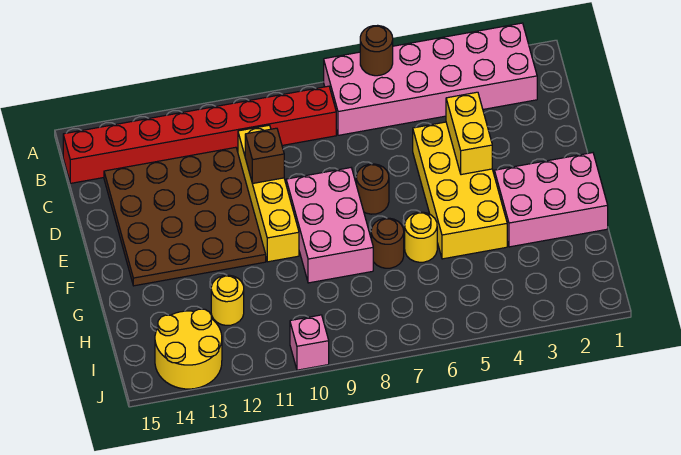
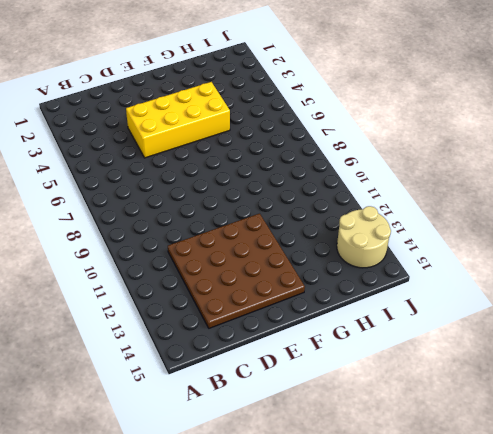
tan 2x2 round brick [337,206,391,268] -> yellow 2x2 round brick [155,309,222,389]
none -> pink 2x6 brick [324,23,537,135]
none -> red 1x8 brick [63,86,336,183]
none -> yellow 1x4 brick [238,125,299,262]

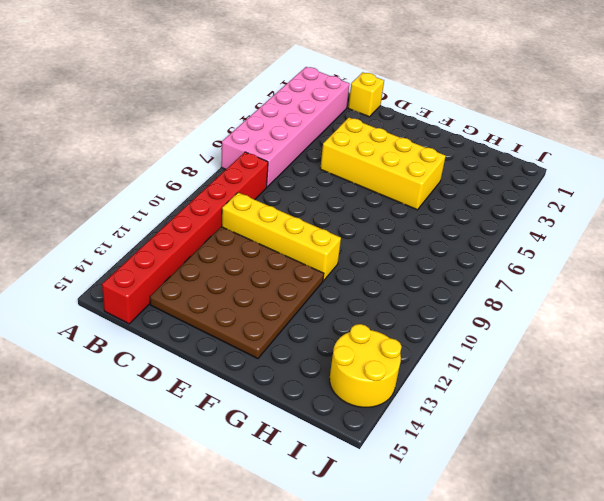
yellow 1x1 brick [348,72,384,117] -> none
none -> brown 1x1 round brick [356,164,389,214]
none -> pink 2x3 brick [286,168,373,283]
none -> pink 2x3 brick [494,153,608,247]

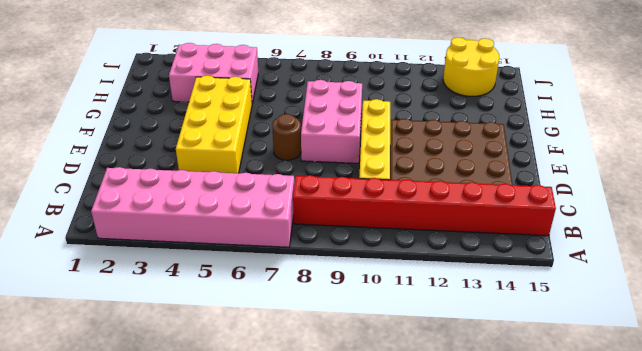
pink 2x3 brick [169,43,258,103] -> pink 2x3 brick moved to [494,153,608,247]
none -> yellow 1x1 round brick [405,212,437,262]
none -> brown 1x1 round brick [371,218,404,268]
none -> yellow 1x1 round brick [211,275,244,325]

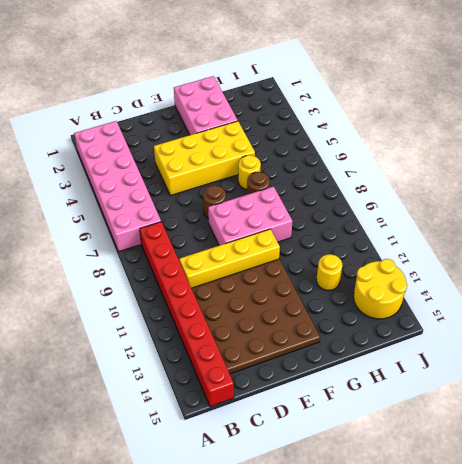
none -> pink 1x1 brick [290,315,329,370]
none -> brown 1x1 round brick [360,25,393,76]
none -> yellow 1x2 brick [446,92,492,175]

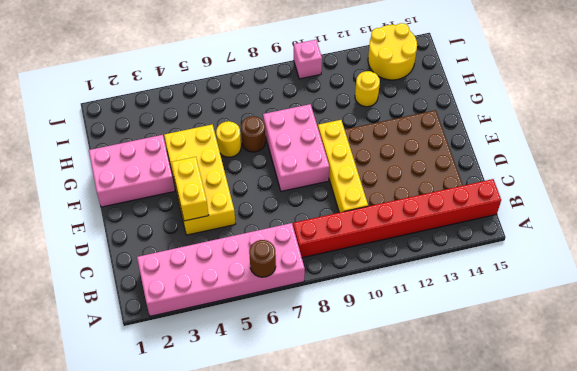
none -> brown 1x1 round brick [356,164,389,214]
none -> brown 1x1 brick [245,128,284,184]

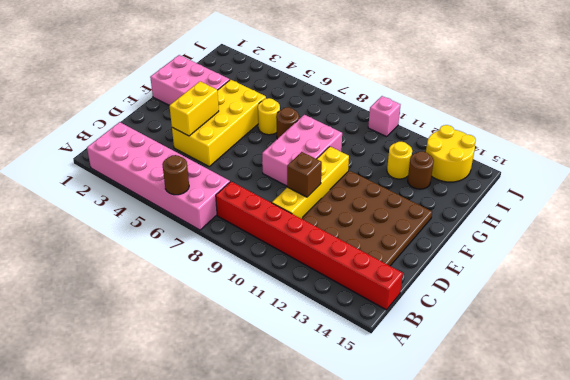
brown 1x1 round brick [408,151,434,189] -> brown 1x1 round brick moved to [356,164,389,214]

